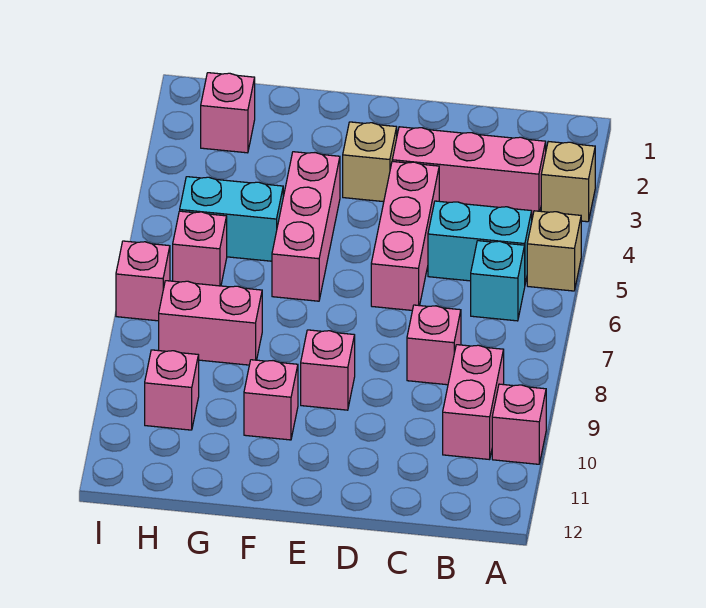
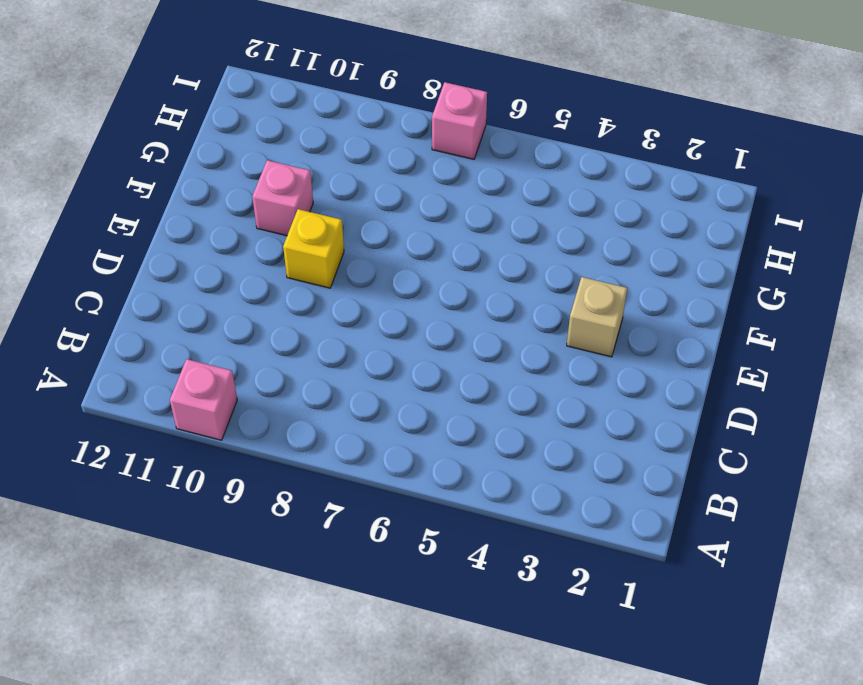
yellow 1x1 brick [283,209,344,288] -> pink 1x1 brick [301,330,355,410]
none -> tan 1x1 brick [541,142,595,222]
none -> tan 1x1 brick [527,211,581,291]
none -> pink 1x3 brick [392,127,546,216]

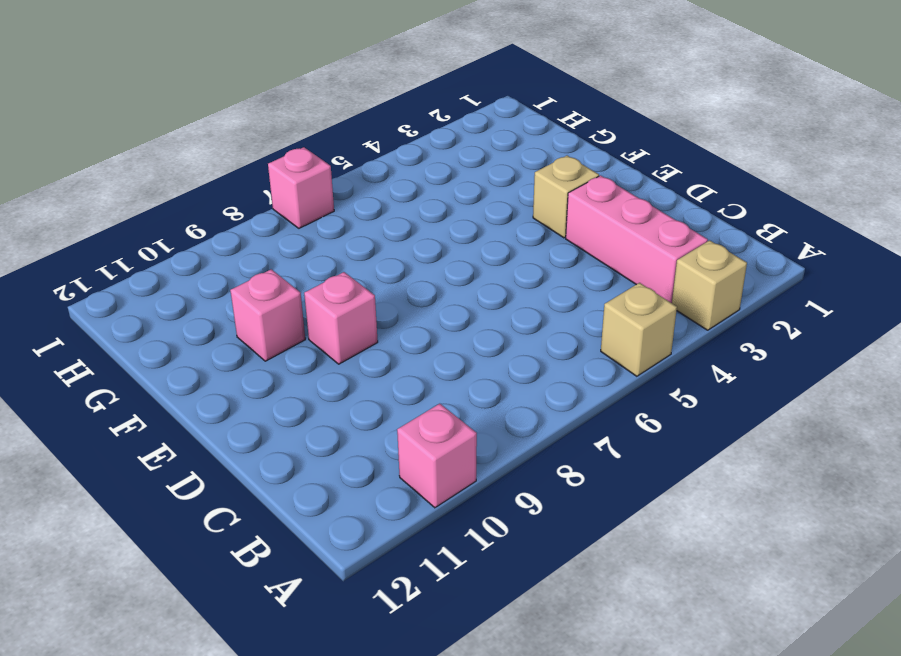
none -> cyan 1x2 brick [428,201,532,283]
none -> cyan 1x1 brick [471,241,525,321]
none -> pink 1x2 brick [443,345,504,460]

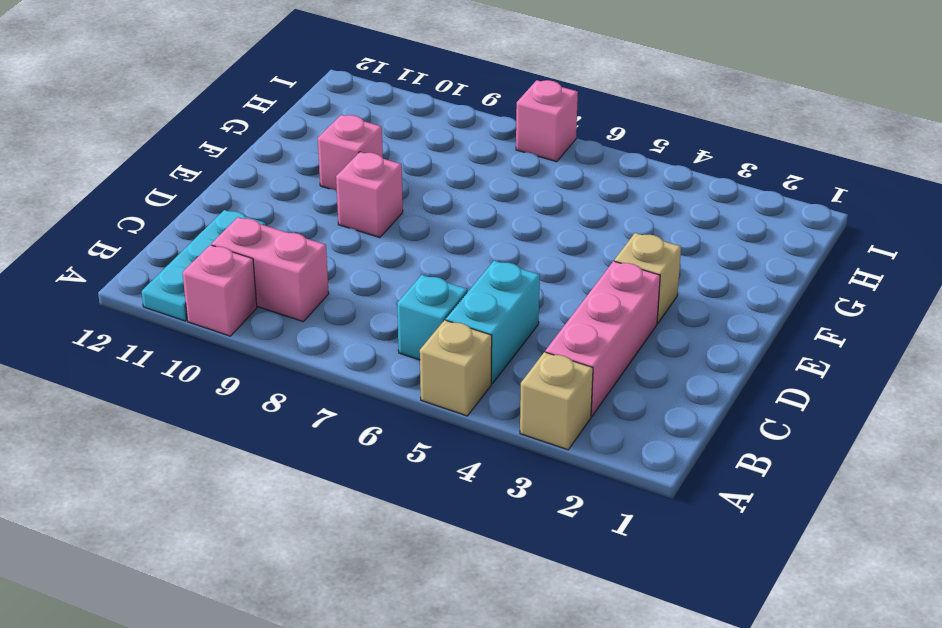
cyan 1x3 plate [142,210,265,321] -> none
none -> pink 1x1 brick [407,305,461,385]
none -> pink 1x3 brick [371,161,439,310]
none -> pink 1x3 brick [272,152,340,301]

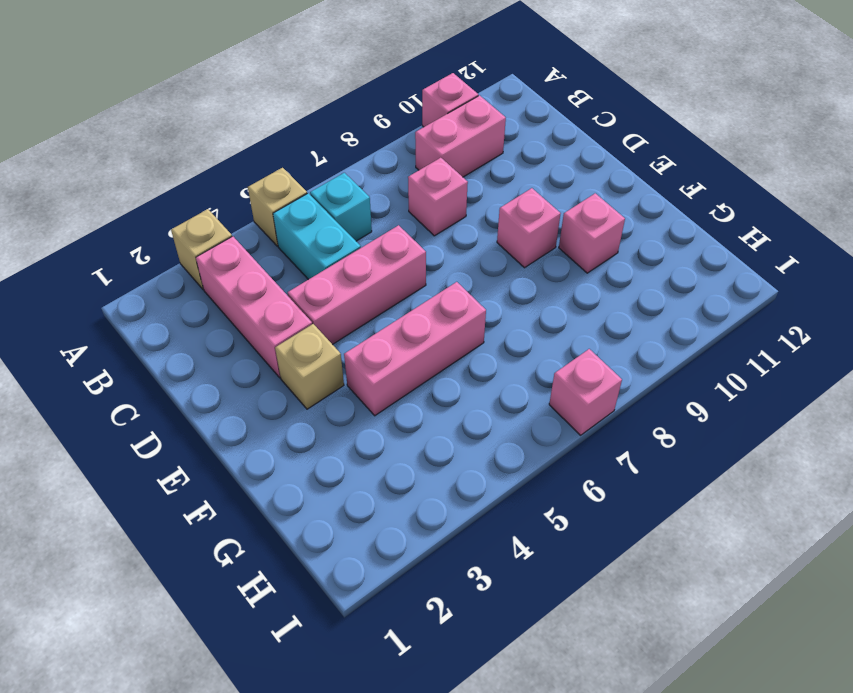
none -> cyan 1x2 brick [180,177,283,261]
none -> pink 1x2 brick [159,281,262,365]
none -> pink 1x1 brick [201,73,255,153]

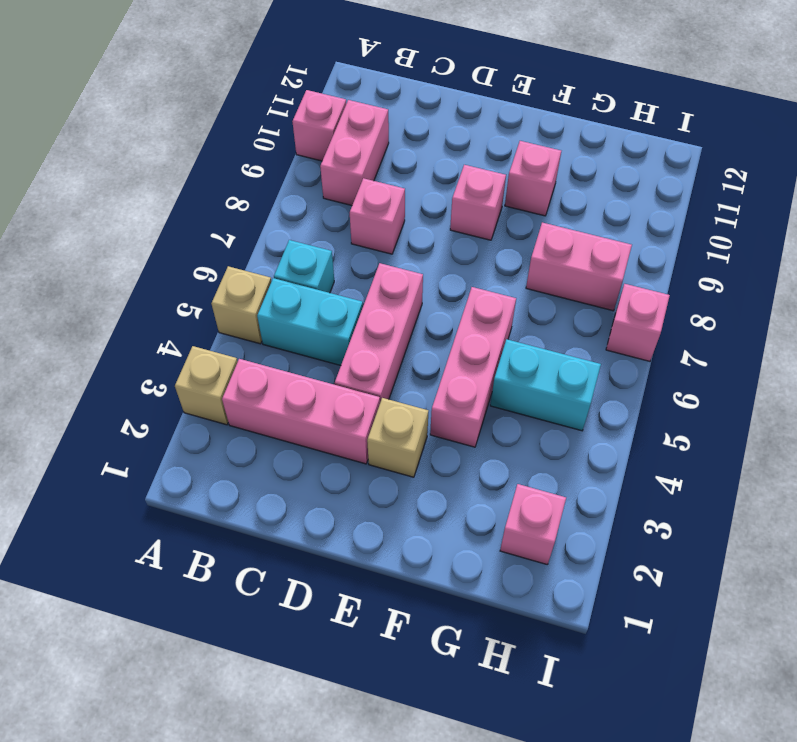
none -> pink 1x1 brick [173,211,227,286]
none -> pink 1x1 brick [145,350,199,430]

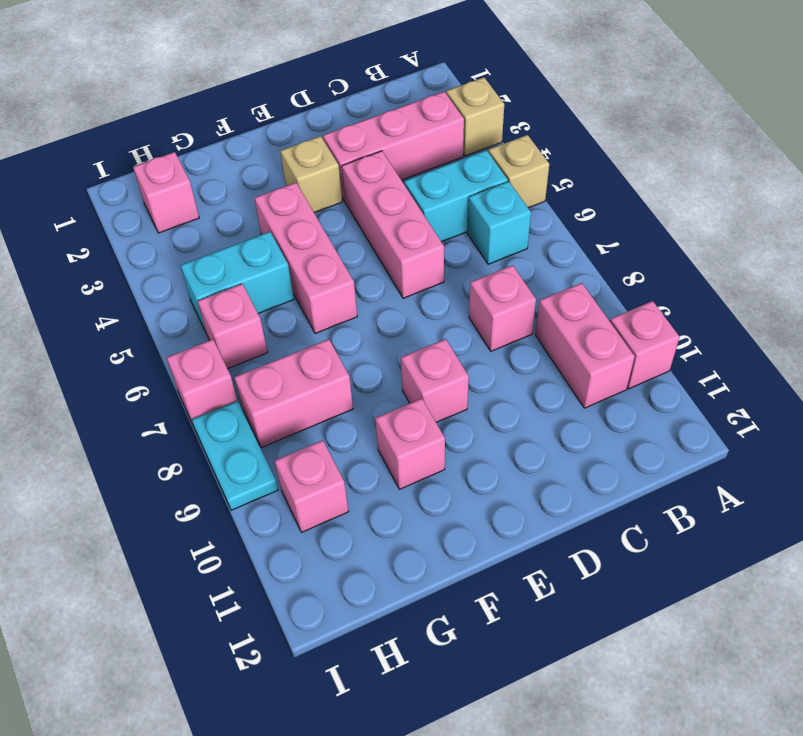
cyan 1x2 plate [192,401,278,510] -> none

